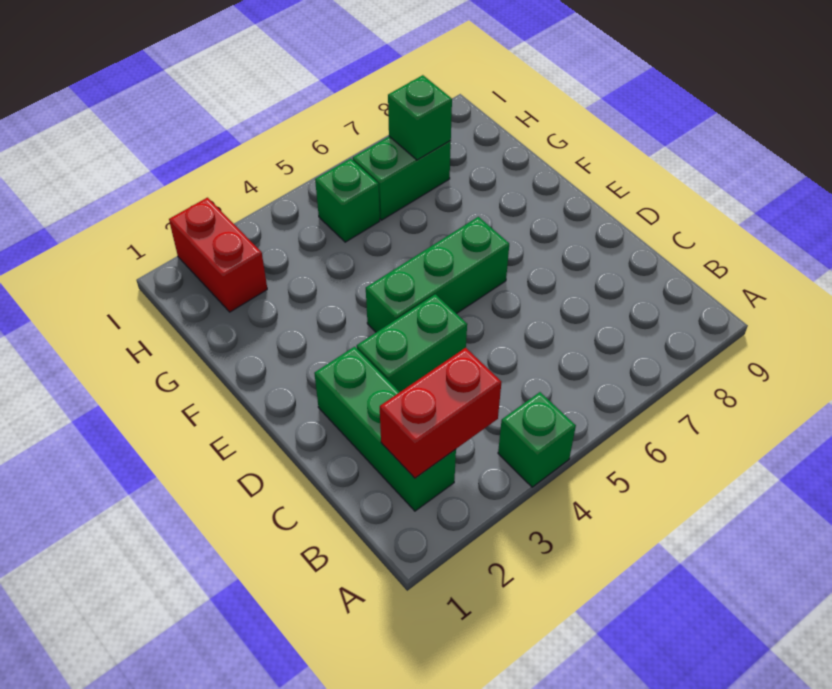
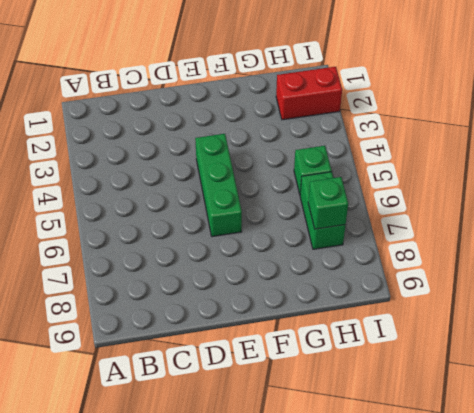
none -> green 1x1 brick [498,392,576,487]
none -> green 1x3 brick [314,347,456,511]

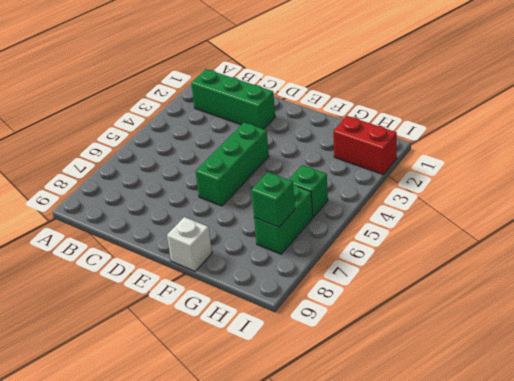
white 1x1 brick [167,217,212,271] -> none
none -> green 1x1 brick [498,392,576,487]
none -> green 1x2 brick [357,294,467,392]

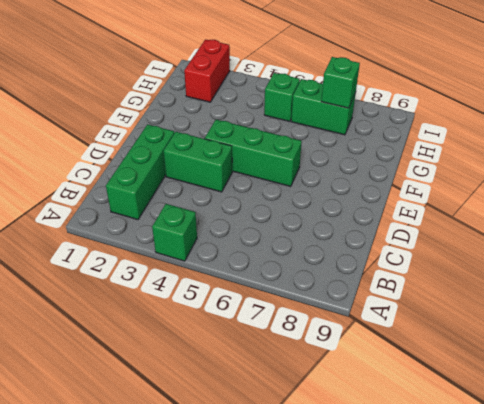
none -> red 1x2 brick [380,348,501,478]

